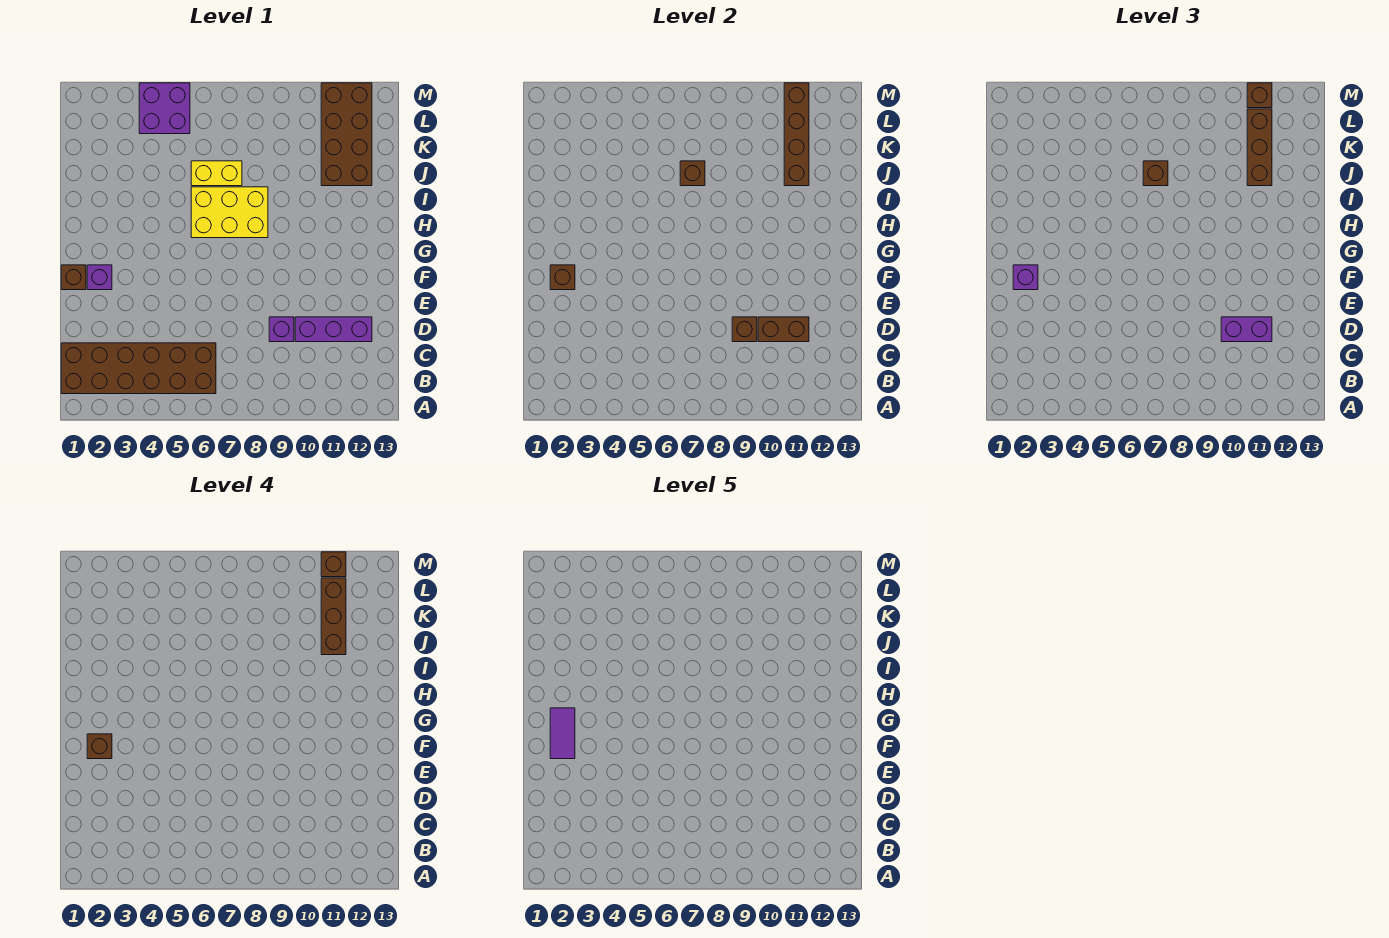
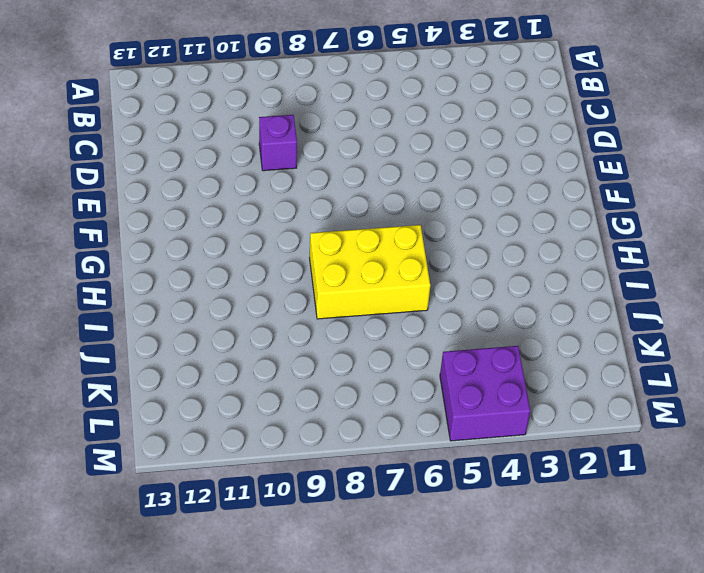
none -> brown 2x6 brick [61,343,216,394]
none -> purple 1x3 brick [295,317,372,342]
none -> brown 1x1 brick [61,265,86,290]

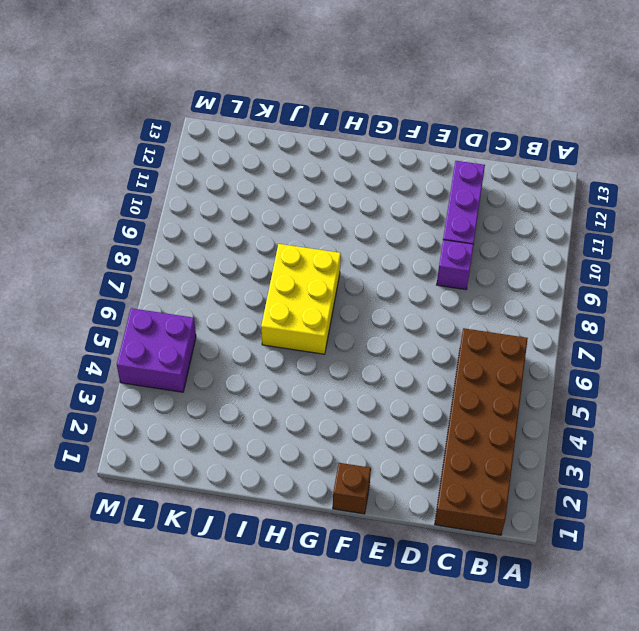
none -> purple 1x1 brick [87,265,112,290]
none -> yellow 1x2 brick [191,161,242,186]
none -> brown 2x4 brick [321,83,372,186]

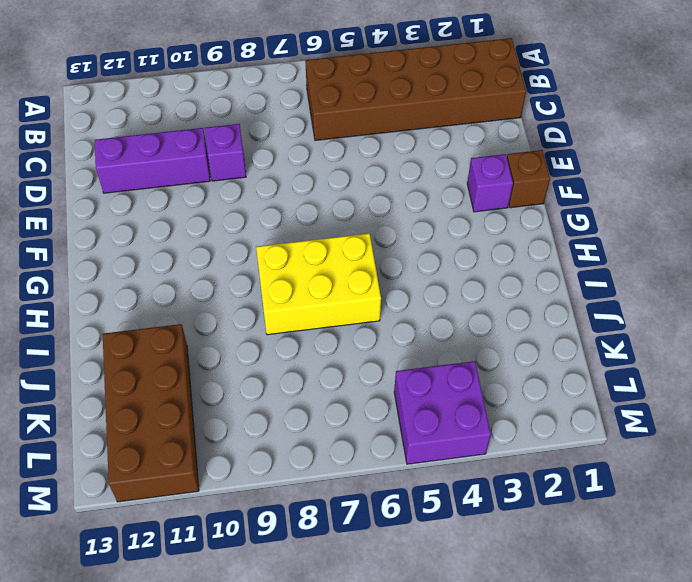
none -> yellow 1x2 brick [191,161,242,186]
none -> brown 1x1 brick [732,317,757,342]
none -> brown 1x2 brick [758,317,809,342]

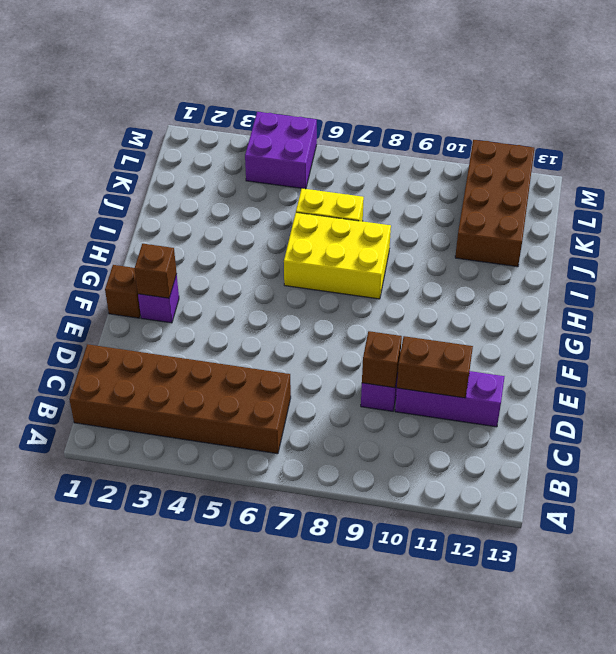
none -> brown 1x1 brick [680,161,705,186]
none -> brown 1x4 brick [784,83,809,186]
none -> purple 1x2 brick [1221,317,1272,342]

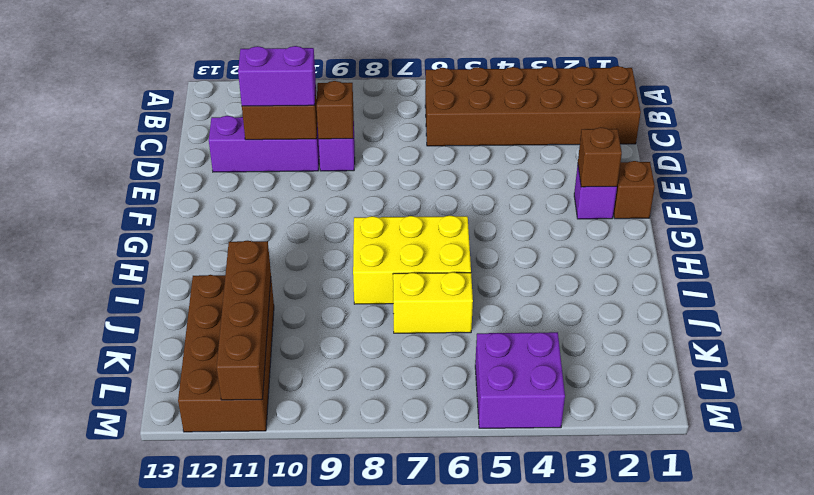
none -> brown 1x1 brick [680,161,705,186]
none -> purple 1x1 brick [1013,265,1038,290]
none -> brown 1x1 brick [1143,161,1168,186]

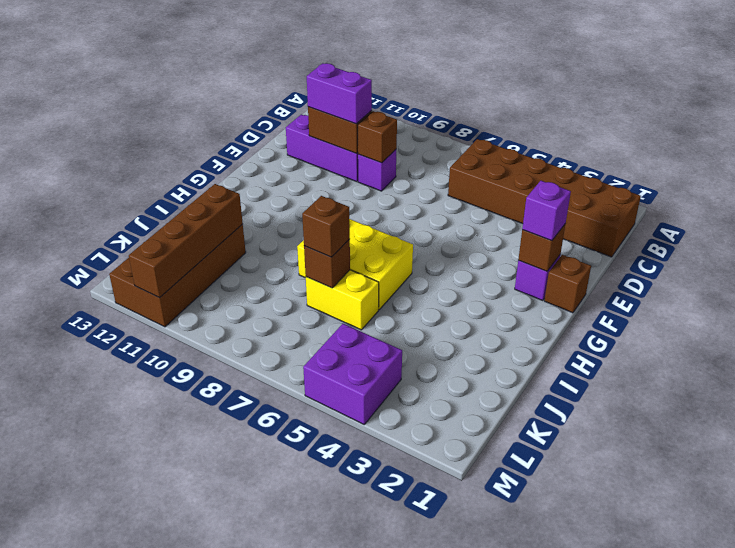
none -> brown 1x3 brick [1247,109,1272,186]
none -> brown 1x1 brick [1247,83,1272,108]
none -> brown 1x1 brick [87,734,112,759]

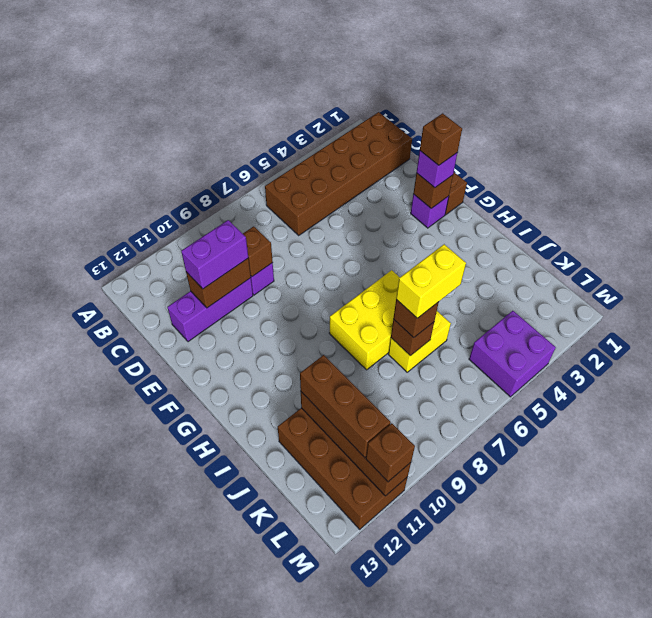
yellow 1x2 brick [396,244,466,318] -> none
none -> brown 1x3 brick [321,578,346,655]
none -> brown 1x1 brick [321,552,346,577]
none -> purple 1x2 tile [550,708,575,759]

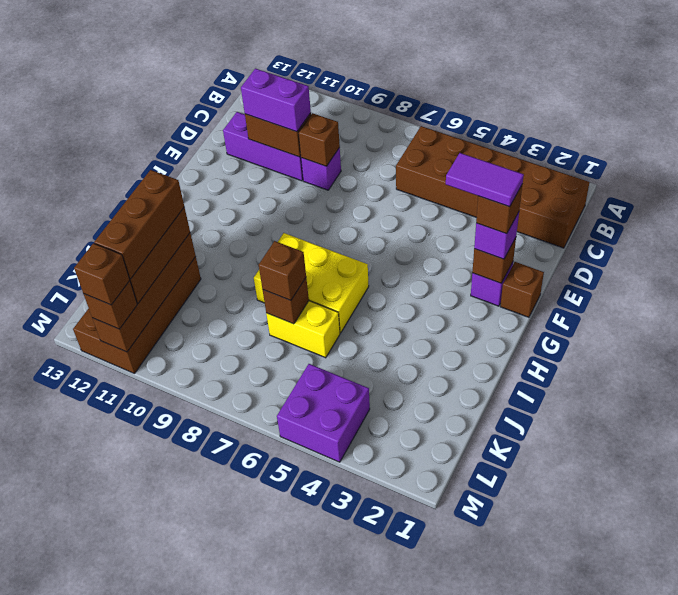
purple 1x2 tile [446,153,524,207] -> purple 1x2 tile turned to [550,708,575,759]

